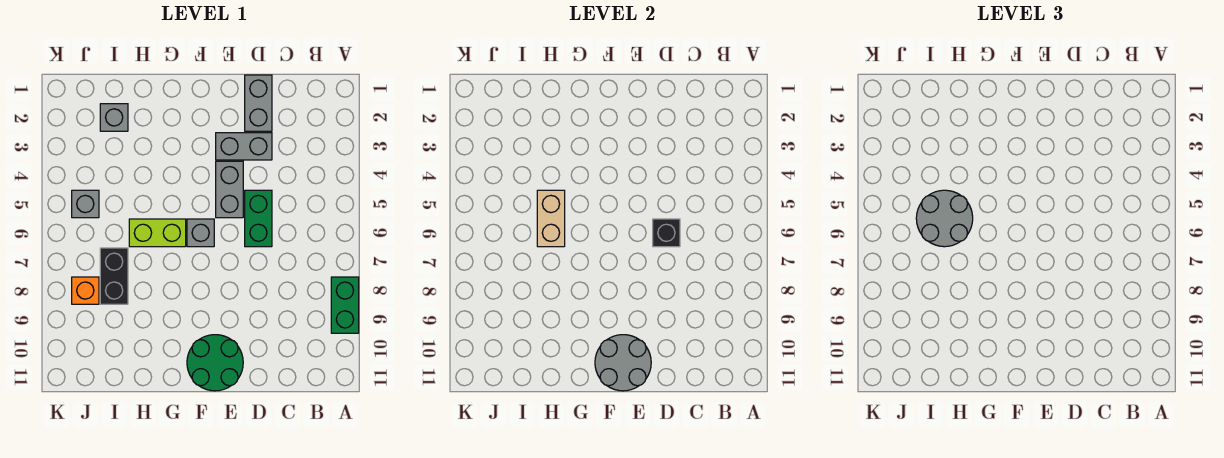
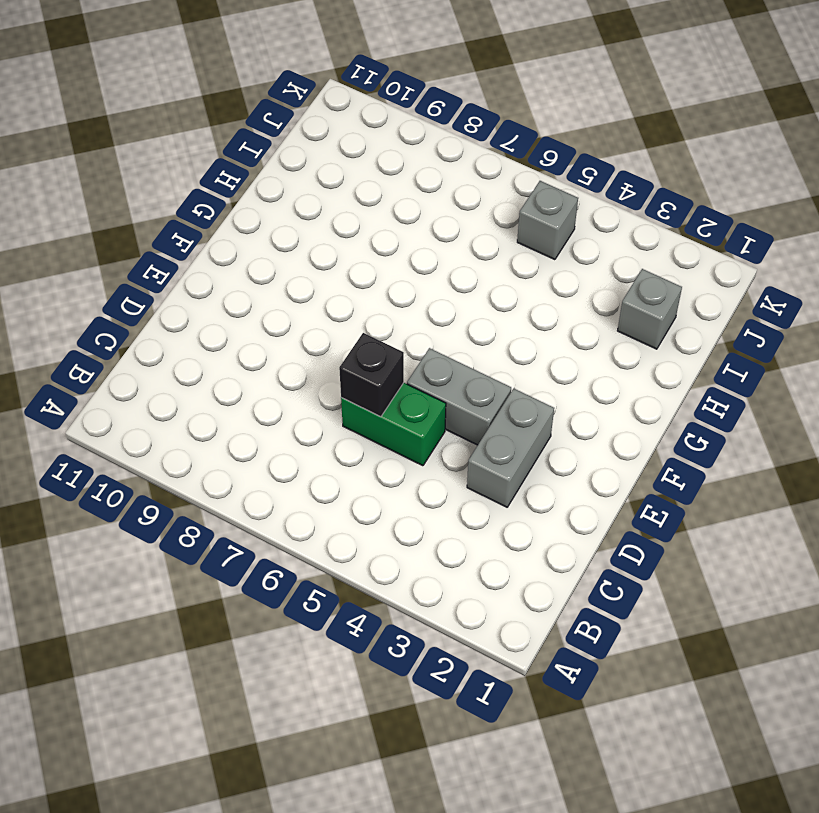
none -> green 1x2 brick [331,277,359,333]
none -> grey 1x2 brick [245,75,272,131]
none -> green 2x2 round brick [187,335,243,391]

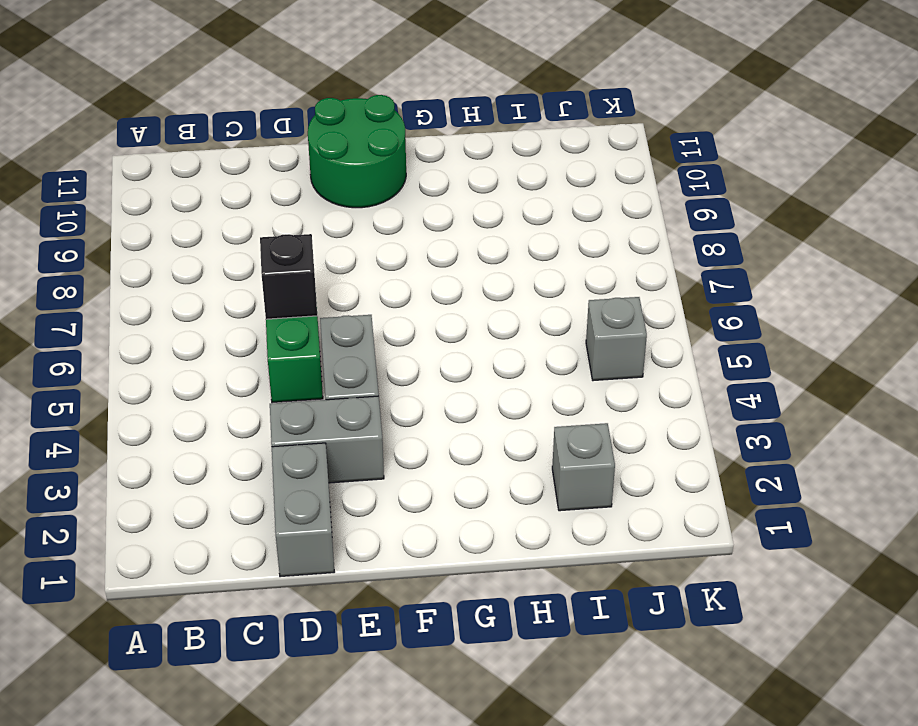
none -> green 1x2 brick [331,277,359,333]
none -> grey 1x1 brick [187,219,214,247]
none -> lime 1x2 brick [129,219,186,247]

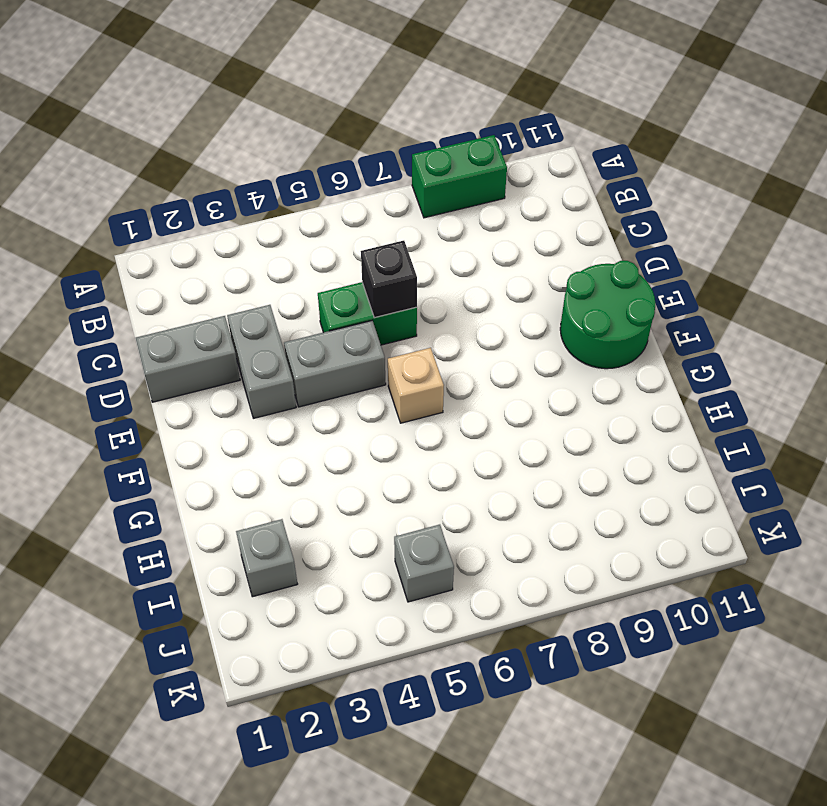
tan 1x1 brick [388,348,444,423] -> grey 1x1 brick [187,219,214,247]
none -> lime 1x2 brick [129,219,186,247]
none -> black 1x2 brick [100,248,128,304]
none -> orange 1x1 brick [72,277,99,304]

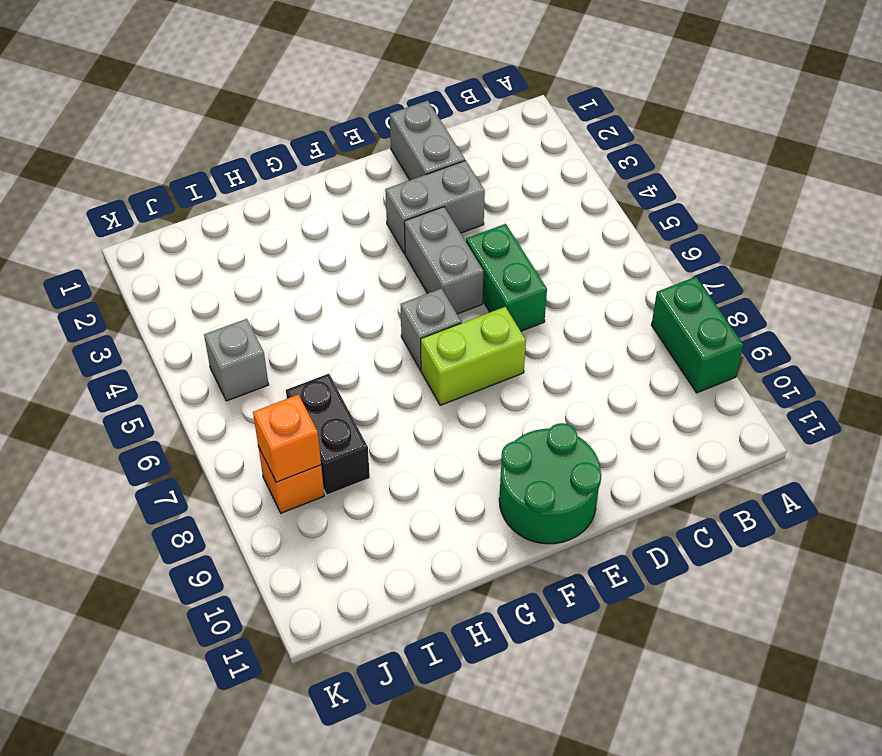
lime 1x2 brick [421,307,526,405] -> lime 1x2 brick moved to [129,219,186,247]
orange 1x1 brick [253,395,321,482] -> none
none -> grey 1x1 brick [100,104,128,131]
none -> black 1x1 brick [653,219,680,247]
none -> grey 2x2 round brick [595,335,651,391]

